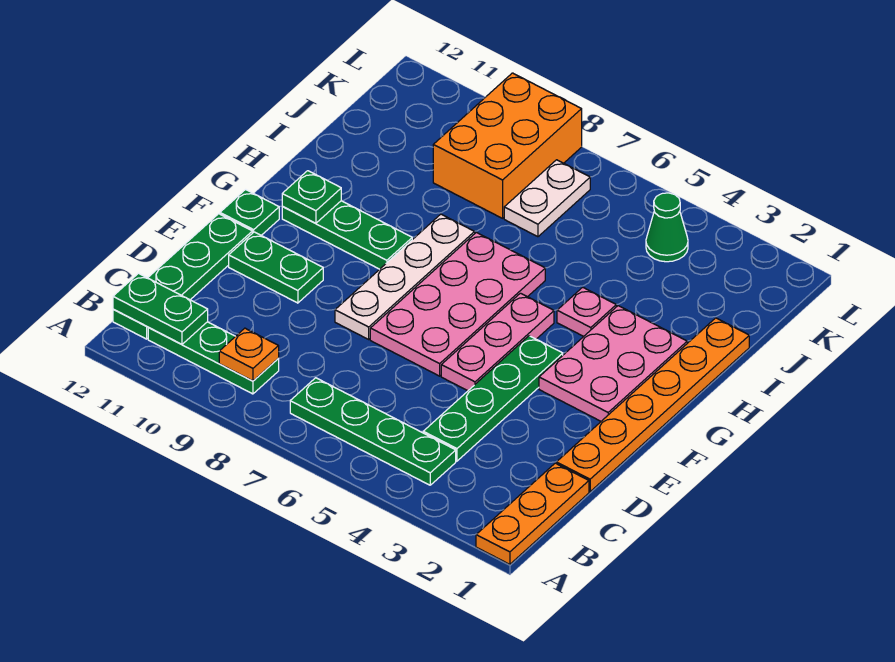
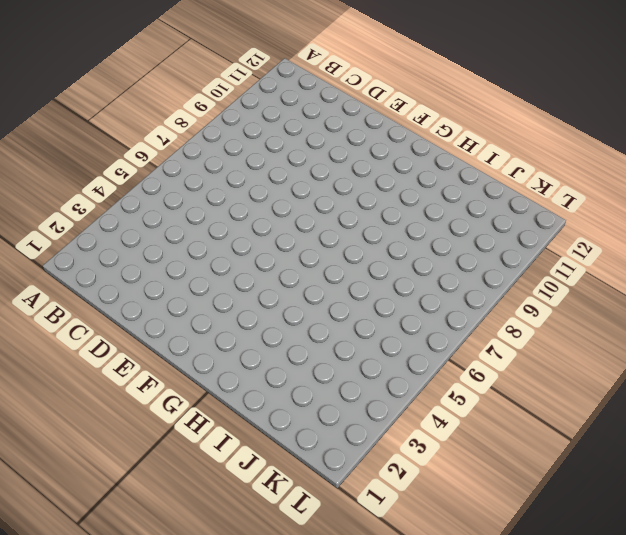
none -> orange 1x3 plate [476,463,589,564]
none -> green 1x4 plate [290,378,456,485]
none -> green 1x3 plate [148,322,279,394]

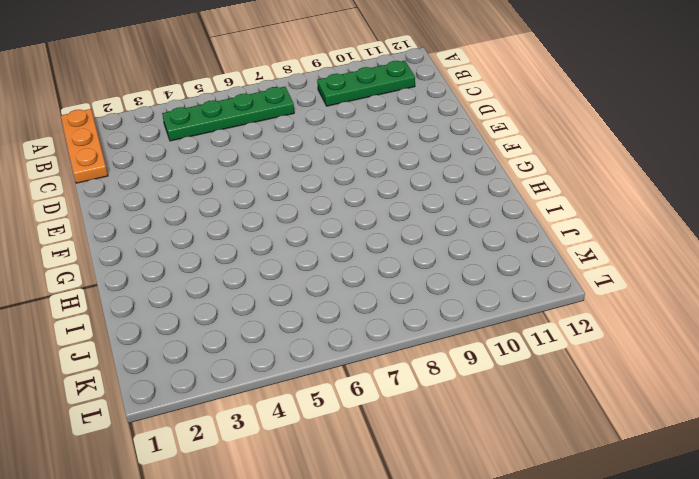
none -> green 1x4 plate [113,214,252,339]
none -> green 1x4 plate [423,336,563,461]
none -> orange 1x6 plate [556,318,749,492]

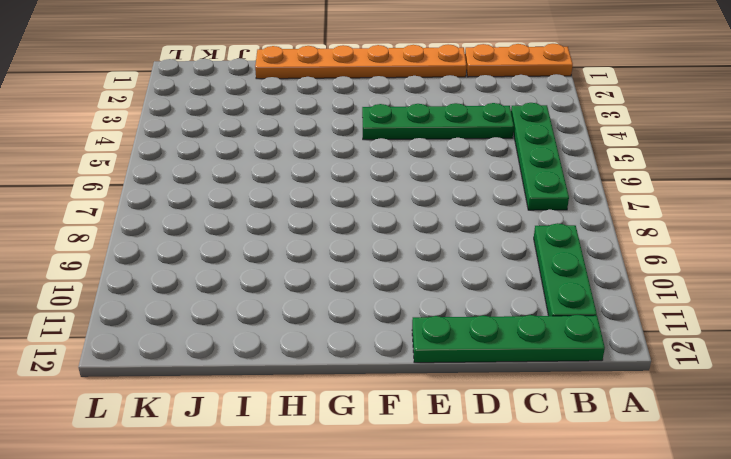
none -> pink 1x3 plate [441,293,554,391]
none -> pink 2x4 plate [370,232,545,376]
none -> white 1x4 plate [335,214,475,339]

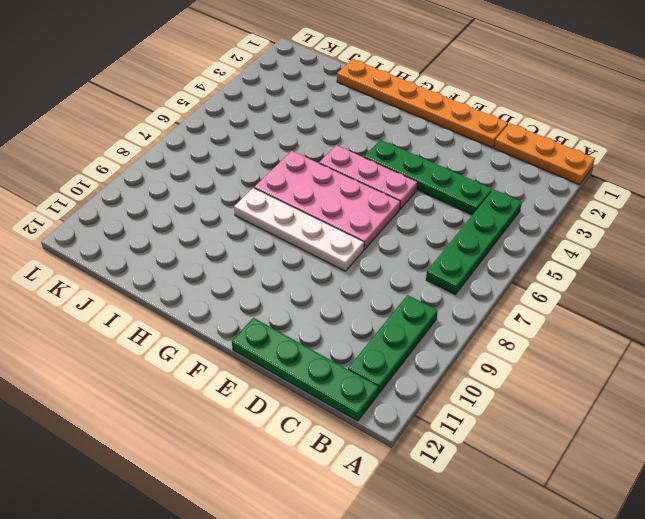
none -> green 1x2 plate [229,232,323,303]
none -> pink 2x3 plate [539,306,687,421]
none -> green 1x1 plate [220,190,279,235]

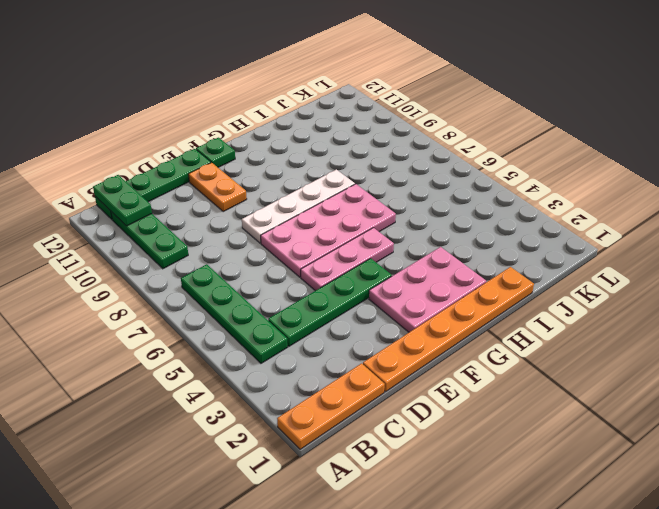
orange 1x2 plate [188,163,247,211] -> green 1x2 plate [229,232,323,303]
none -> green 1x3 plate [282,201,412,269]
none -> pink 1x1 plate [557,287,616,336]
none -> white 1x2 plate [504,160,590,237]

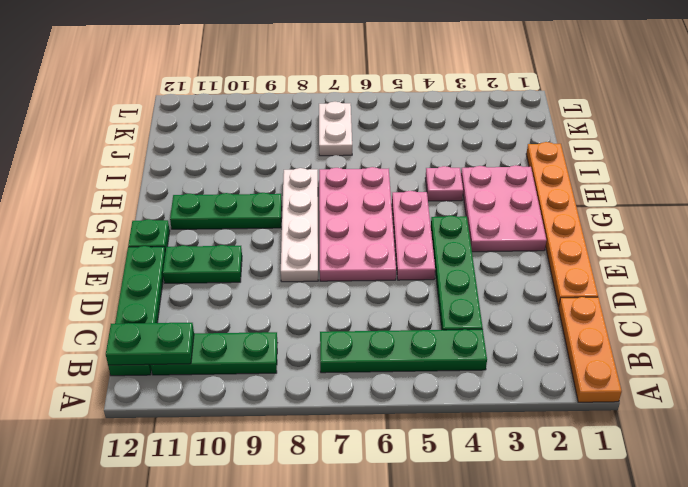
none -> orange 2x3 brick [433,73,582,218]
none -> green 1x1 cone [646,193,688,262]
none -> orange 1x1 plate [219,328,279,381]

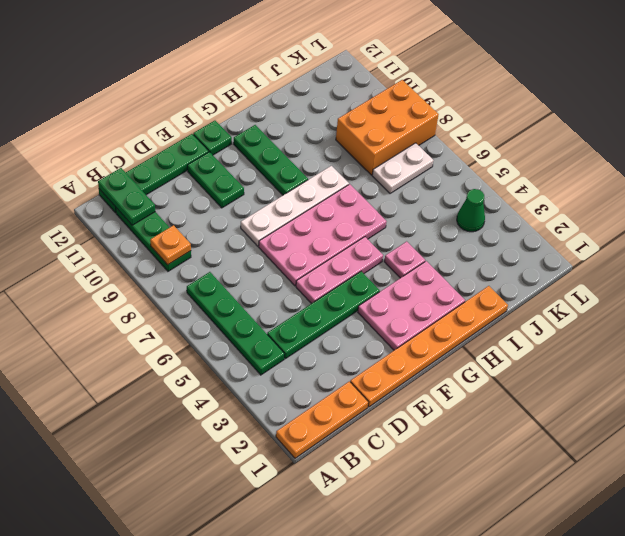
none -> green 1x1 plate [282,171,341,223]

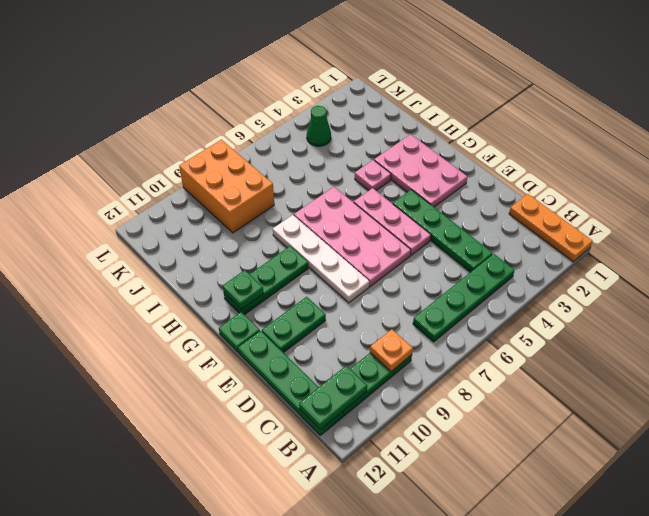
none -> orange 1x6 plate [556,318,749,492]
none -> white 1x2 plate [504,160,590,237]

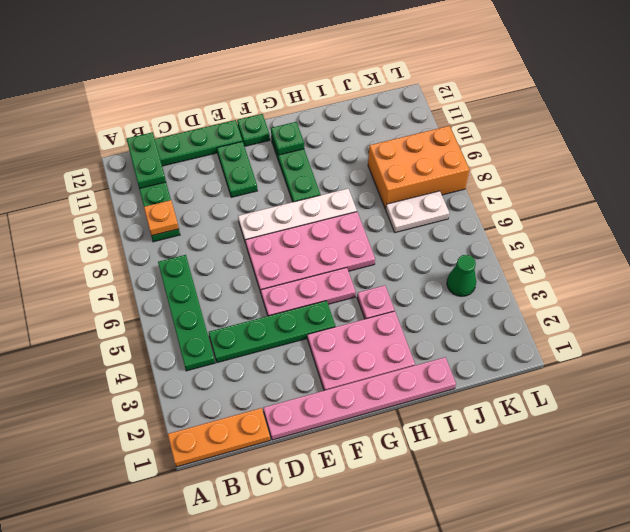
pink 1x6 plate [263,357,456,440] -> orange 1x6 plate [556,318,749,492]

